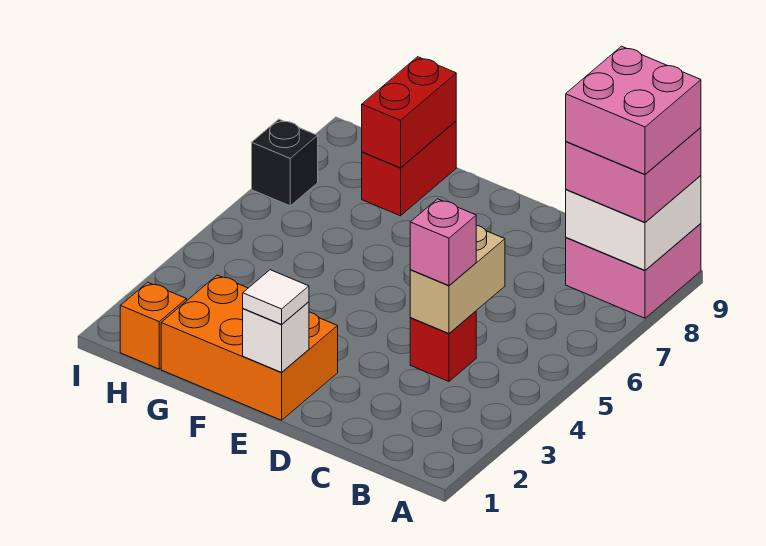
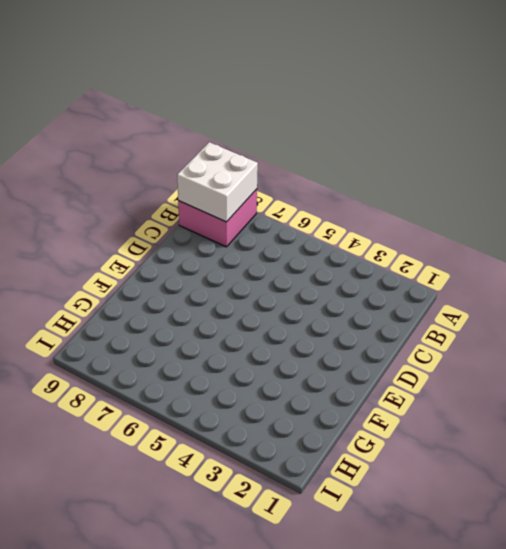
none -> red 1x1 brick [410,311,476,381]
none -> orange 2x3 brick [161,275,338,420]
none -> red 1x2 brick [362,121,456,216]

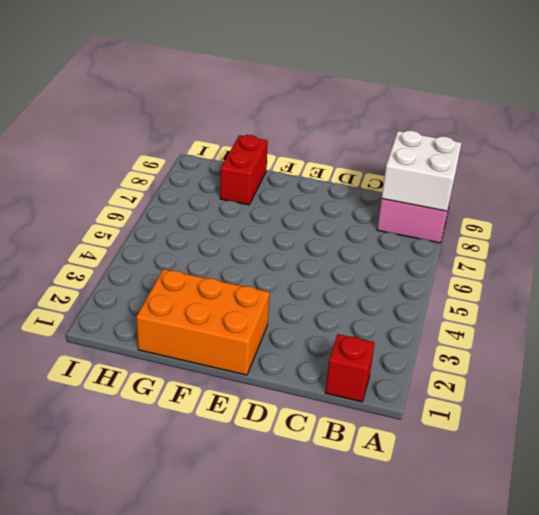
red 1x1 brick [325,334,375,402] -> red 1x1 brick moved to [410,311,476,381]
none -> orange 1x1 brick [120,282,187,369]
none -> black 1x1 brick [252,119,318,206]
none -> tan 1x2 brick [410,225,505,333]

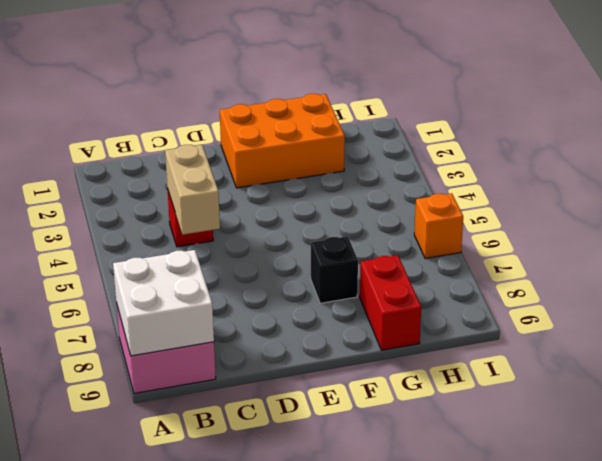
black 1x1 brick [311,236,358,303] -> black 1x1 brick moved to [252,119,318,206]
orange 1x1 brick [414,193,463,259] -> orange 1x1 brick moved to [120,282,187,369]
none -> white 1x1 brick [243,302,309,372]
none -> red 1x2 brick [362,57,456,168]
none -> pink 2x2 brick [566,128,701,222]

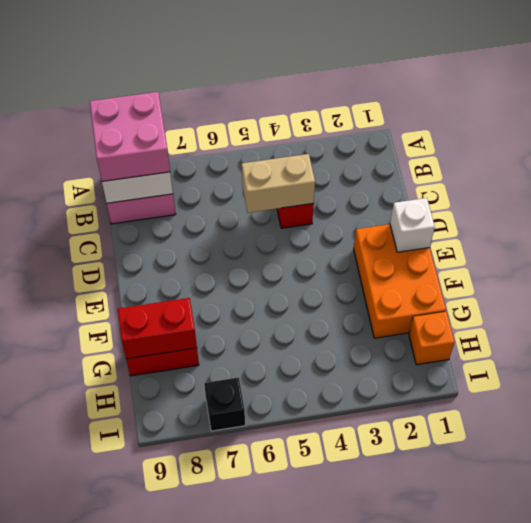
none -> pink 1x1 brick [410,199,476,286]
none -> white 1x1 tile [243,270,309,324]
none -> pink 2x2 brick [566,46,701,174]

